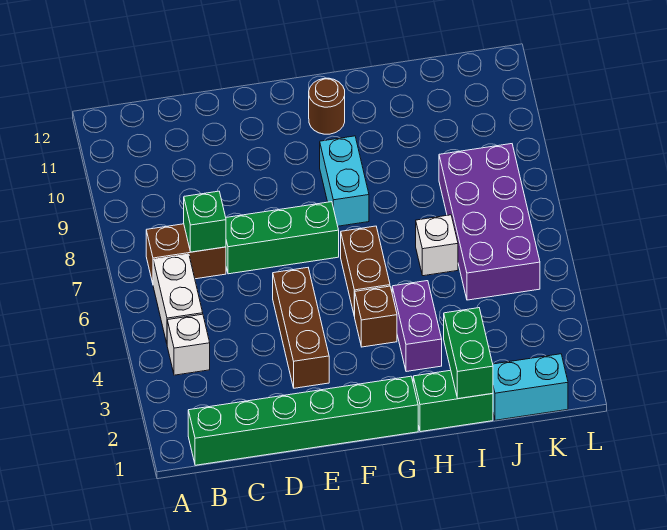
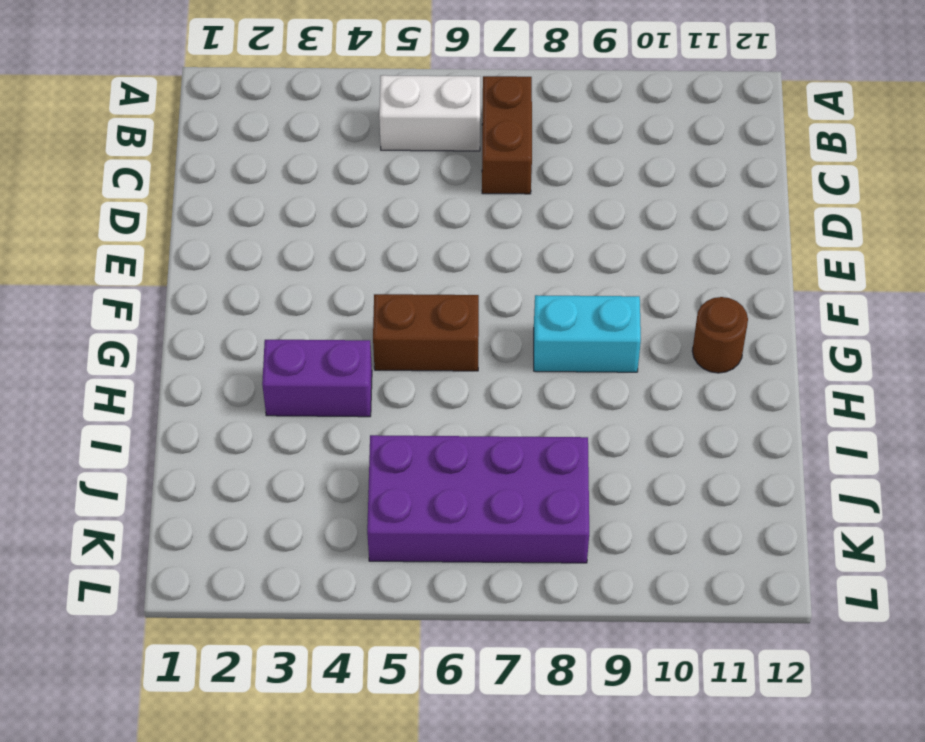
none -> green 1x6 brick [188,376,418,465]
none -> white 1x1 brick [167,314,210,375]
none -> green 1x3 brick [226,202,339,274]

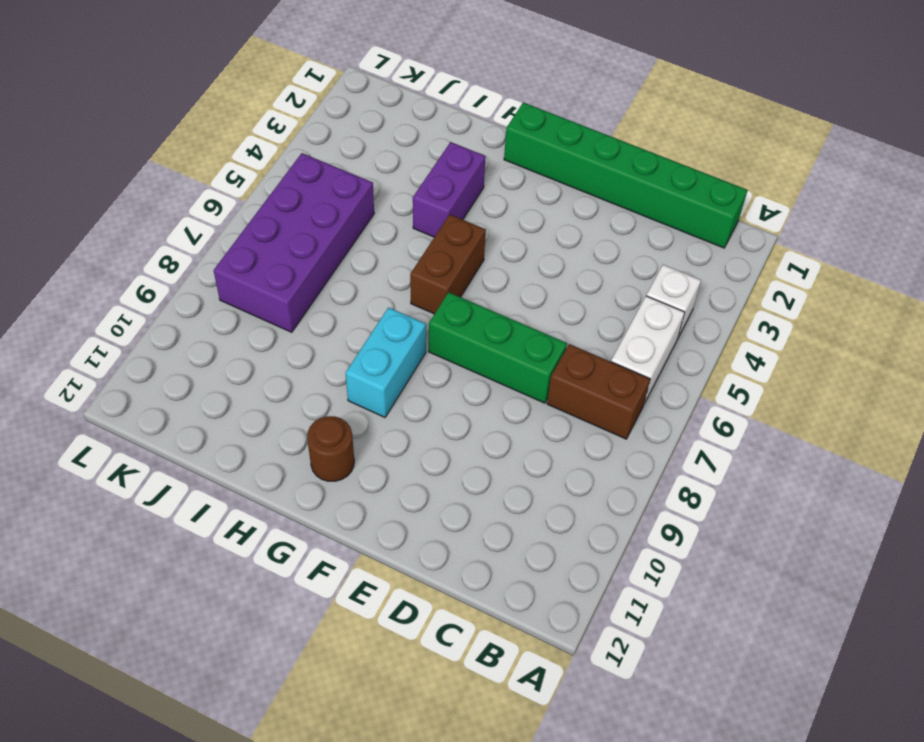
none -> brown 1x3 brick [273,268,329,388]
none -> brown 1x1 brick [355,286,397,347]
none -> green 1x2 brick [413,370,493,432]

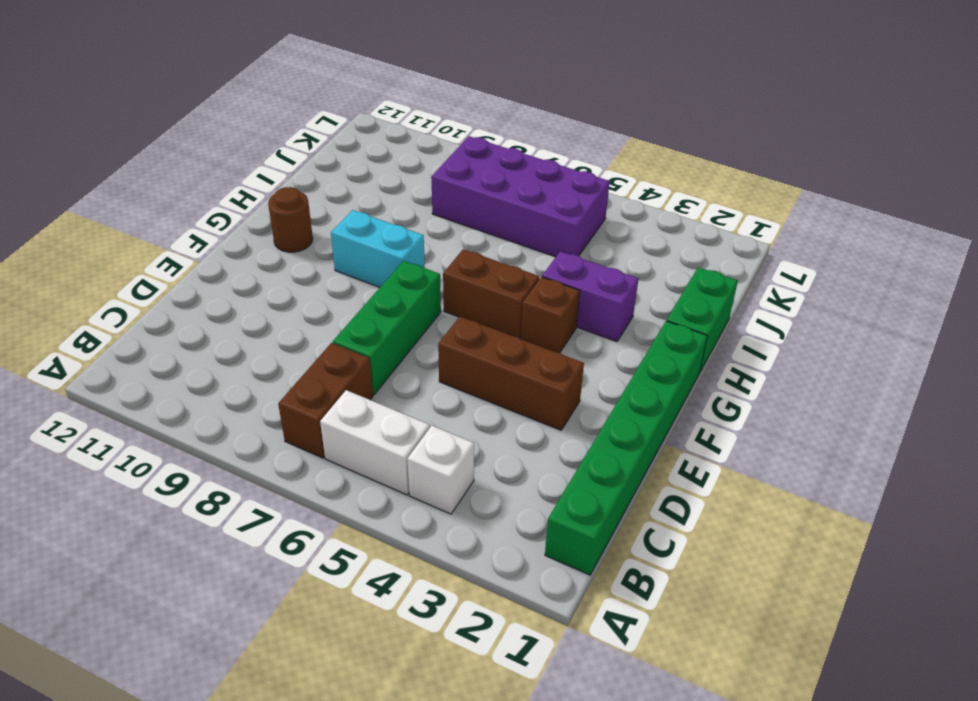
none -> white 1x1 brick [416,215,458,276]
none -> cyan 1x2 brick [493,354,568,420]
none -> green 1x1 brick [184,191,226,252]

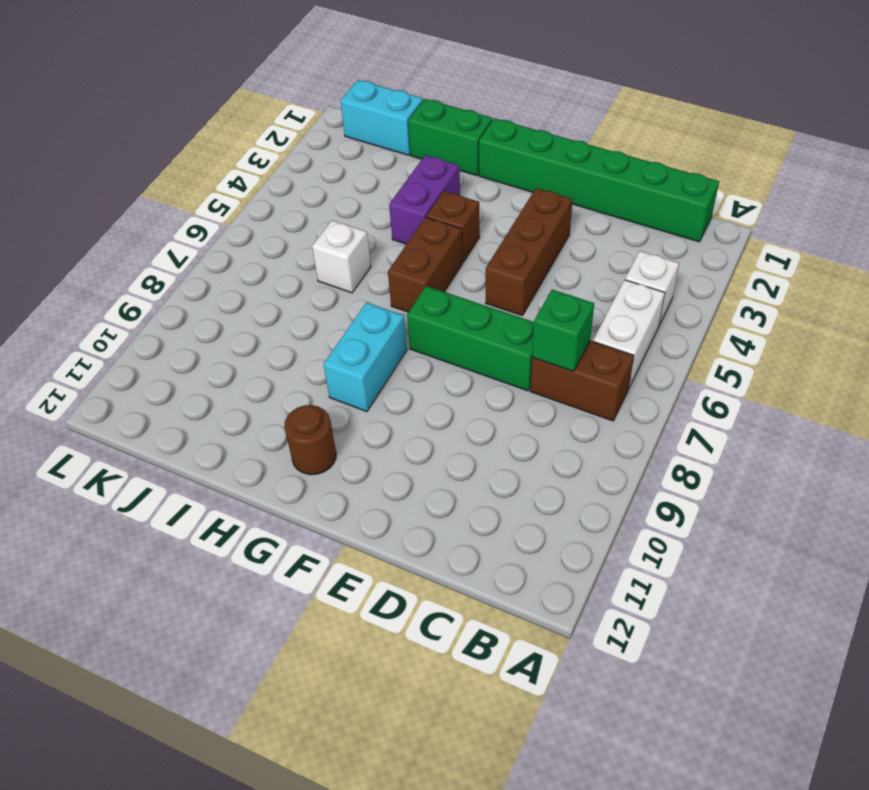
none -> purple 2x4 brick [439,144,540,300]
none -> green 1x2 brick [444,308,493,399]

